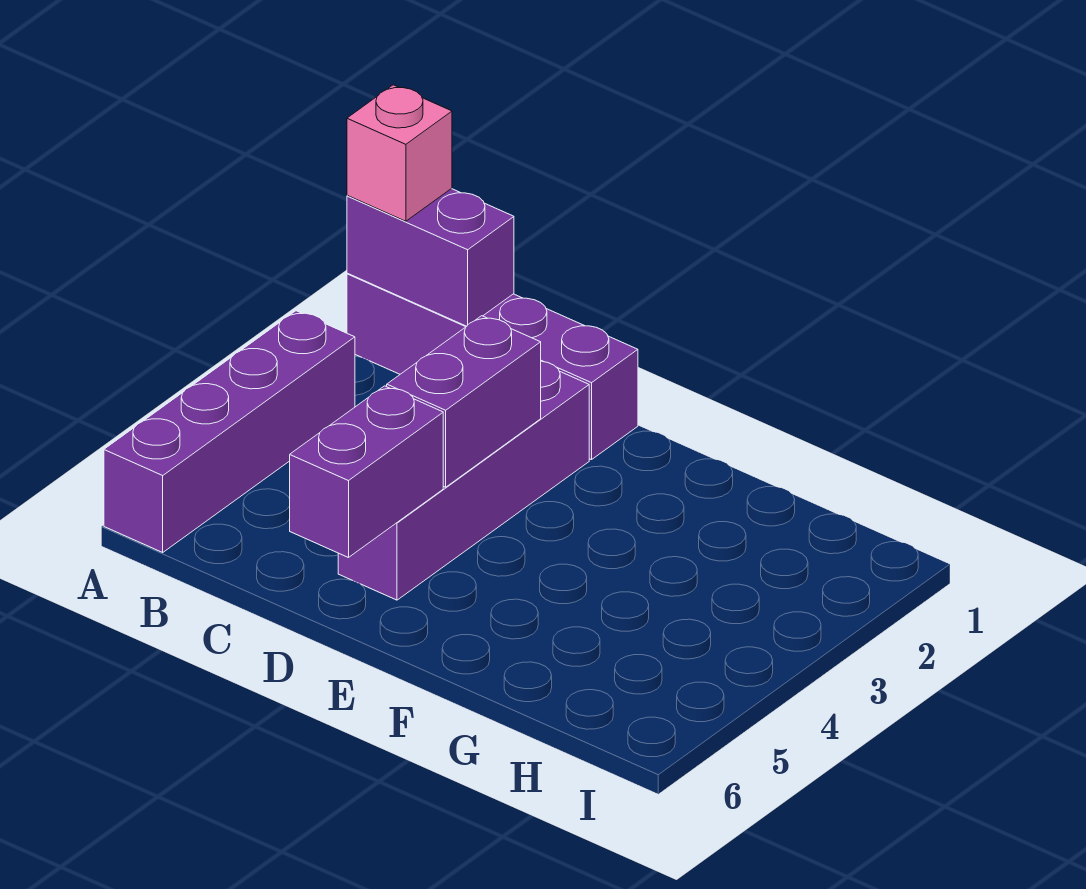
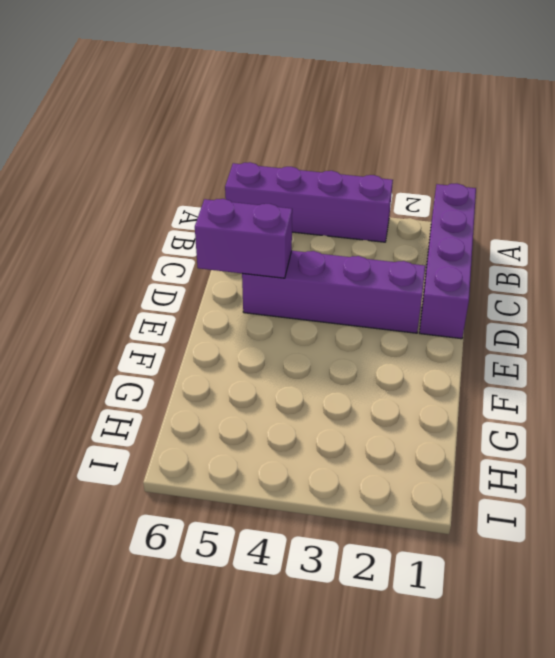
none -> purple 1x2 brick [347,189,514,326]
none -> purple 1x2 brick [387,316,541,487]

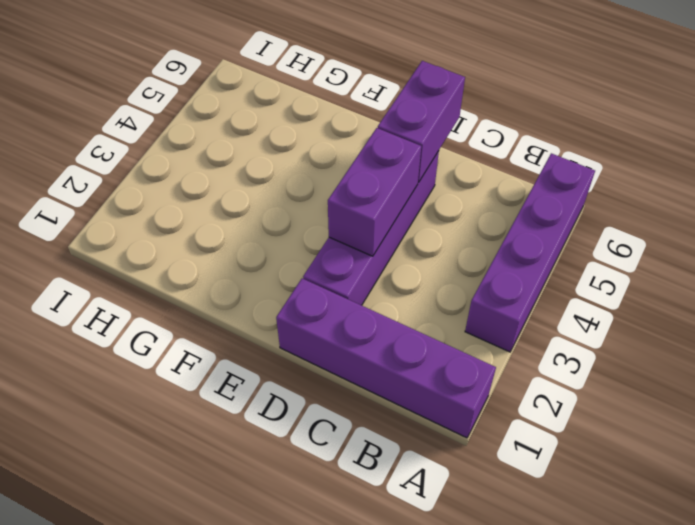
none -> purple 1x2 brick [347,189,514,326]
none -> pink 1x1 brick [347,85,452,221]

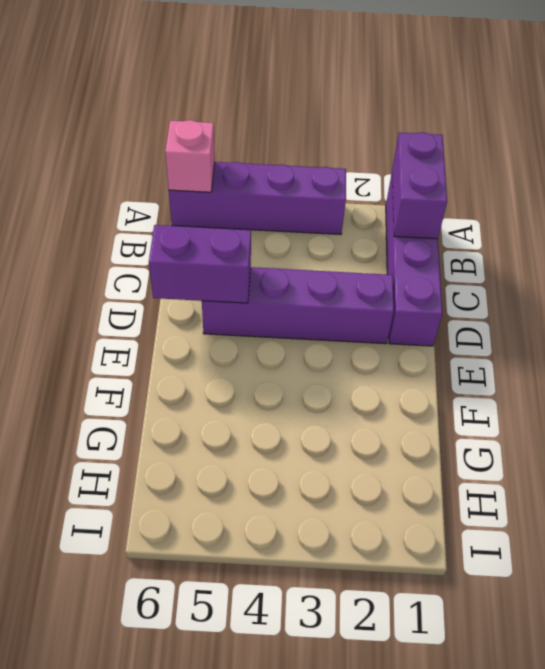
pink 1x1 brick [165,120,215,192] -> pink 1x1 brick moved to [347,85,452,221]
none -> purple 1x2 brick [387,316,541,487]

